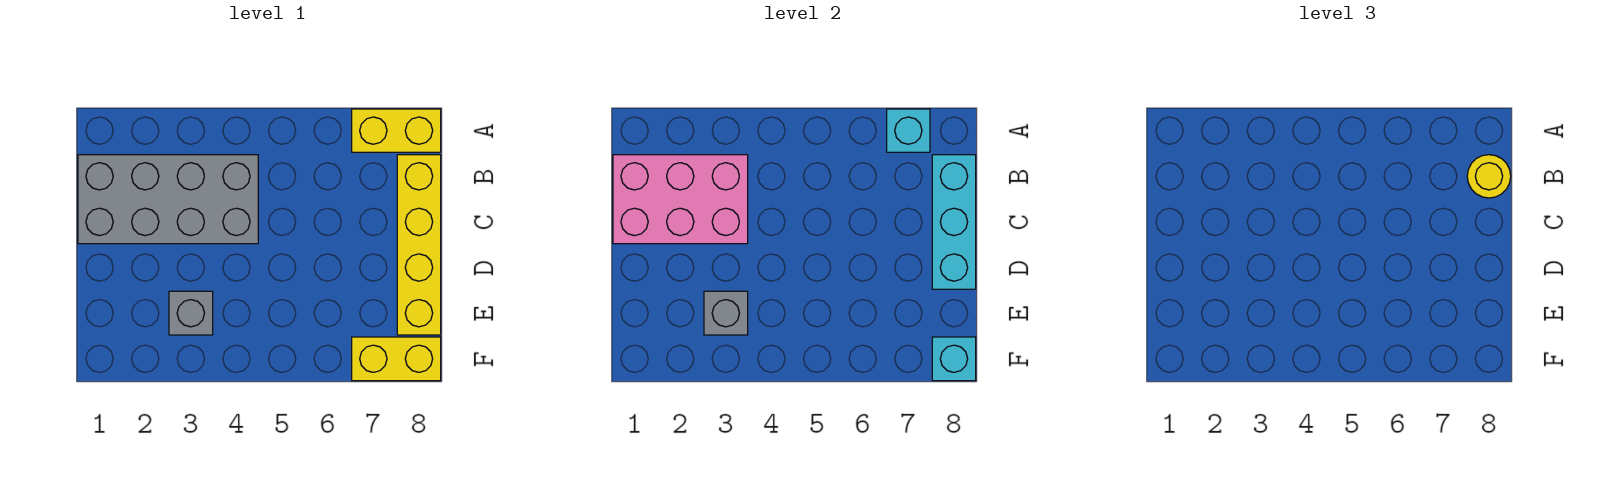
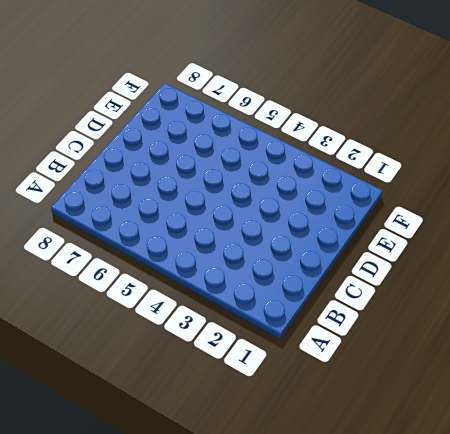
none -> yellow 1x2 brick [352,109,441,152]
none -> grey 2x4 brick [78,155,258,244]

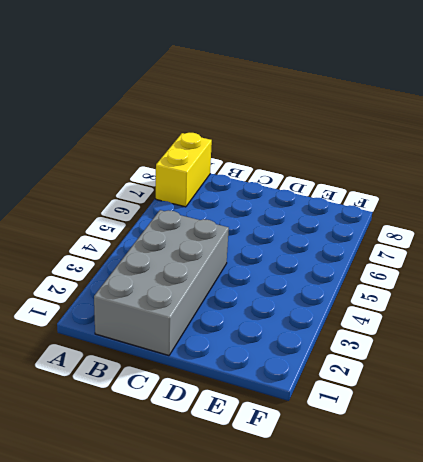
none -> yellow 1x4 brick [397,155,441,335]
none -> grey 1x1 brick [169,291,213,335]

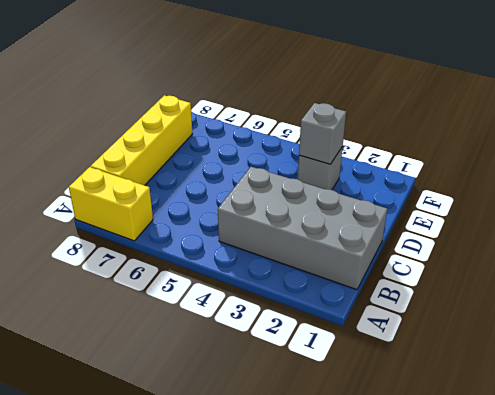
none -> yellow 1x2 brick [352,337,441,381]
none -> cyan 1x1 brick [887,109,930,152]

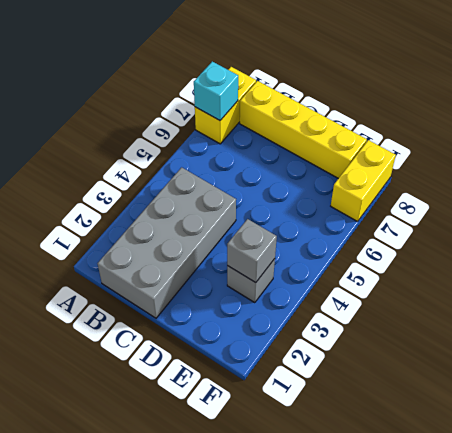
none -> pink 2x3 brick [613,155,748,244]
none -> cyan 1x3 brick [932,155,976,289]

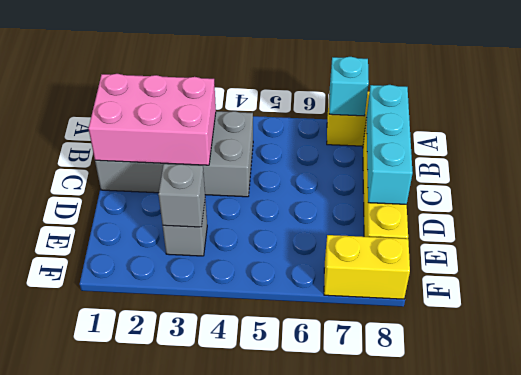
none -> cyan 1x1 brick [932,337,976,381]
none -> yellow 1x1 round brick [1467,155,1511,198]

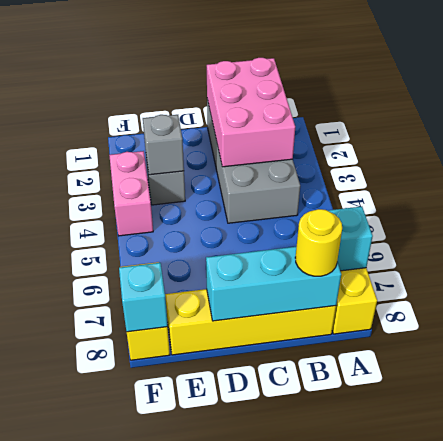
pink 1x2 brick [109,151,153,236] -> none

